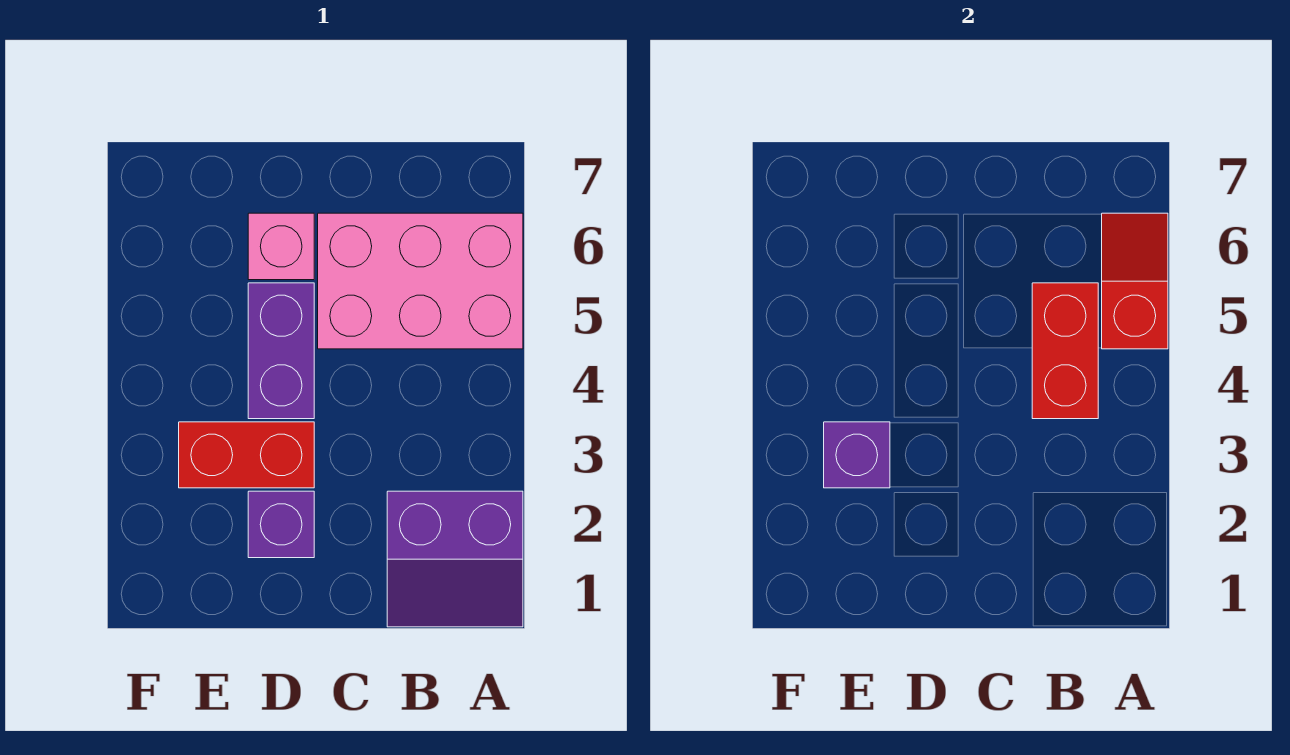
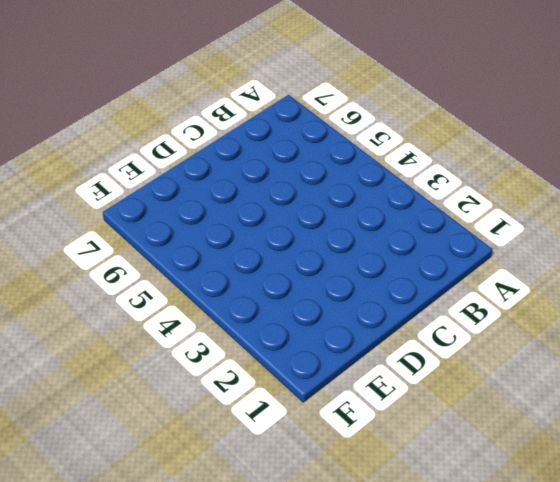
none -> purple 2x2 slope [387,491,523,627]
none -> pink 2x3 brick [318,213,523,349]

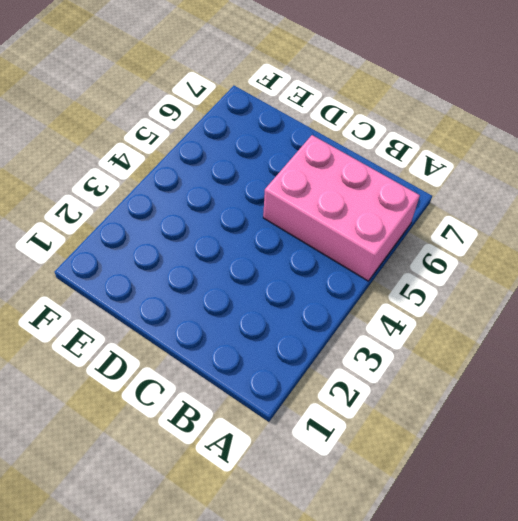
none -> purple 2x2 slope [387,491,523,627]
none -> purple 1x1 brick [248,491,314,558]

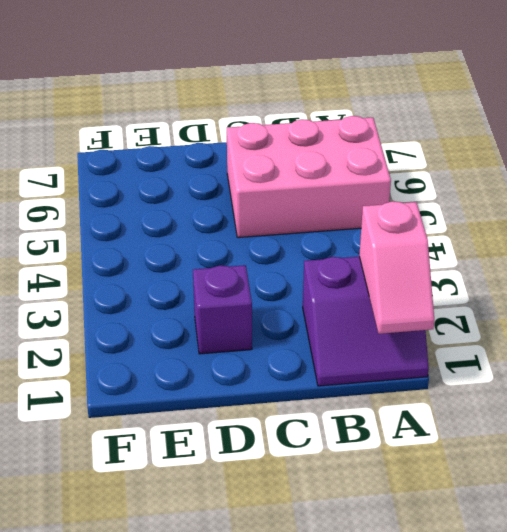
pink 1x2 slope [359,201,434,334] -> none
none -> red 1x2 brick [179,422,314,488]
none -> purple 1x2 brick [248,283,314,419]

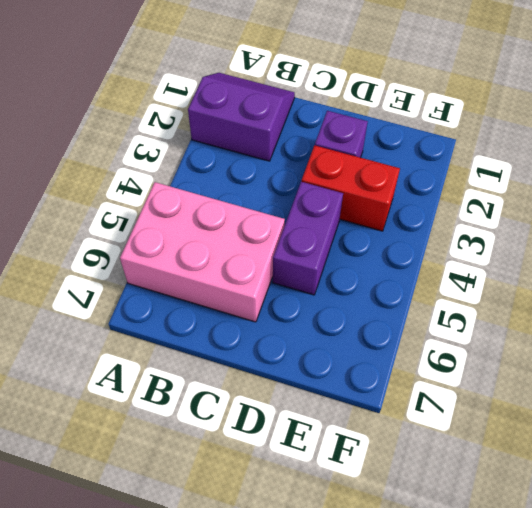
none -> pink 1x1 brick [248,213,314,280]
none -> red 1x2 slope [1102,213,1168,349]

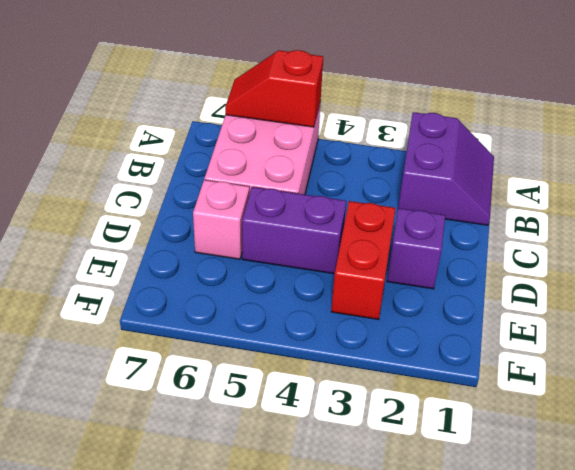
none -> red 1x2 brick [1032,283,1098,419]
none -> purple 1x1 brick [824,422,890,488]

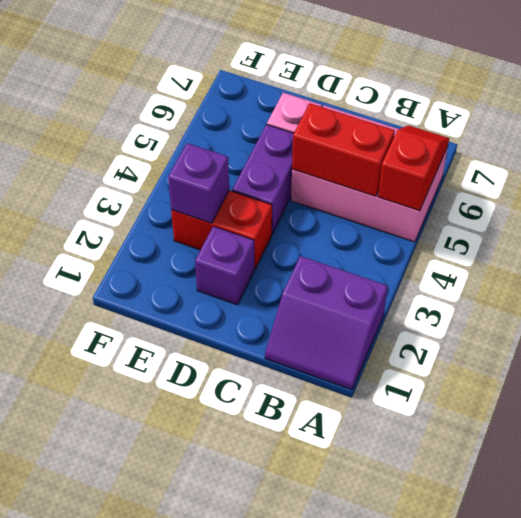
red 1x2 brick [292,103,395,196] -> red 1x2 brick turned to [1032,283,1098,419]

